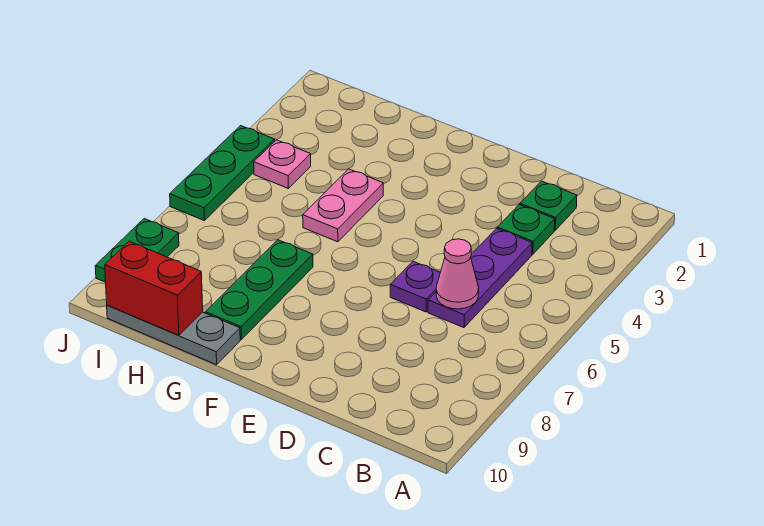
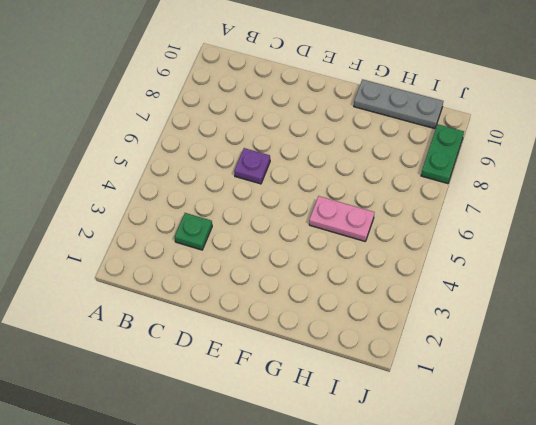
pink 1x2 plate [309,196,374,241] -> pink 1x2 plate turned to [303,169,383,242]
none -> green 1x1 plate [520,181,577,230]
none -> purple 1x3 plate [428,228,532,328]
none -> green 1x3 plate [206,240,313,339]

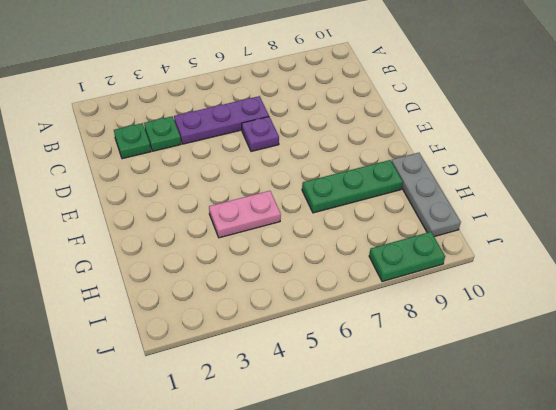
none -> pink 1x1 plate [254,140,311,188]
none -> green 1x3 plate [170,126,275,220]
none -> pink 1x1 cone [436,239,479,309]

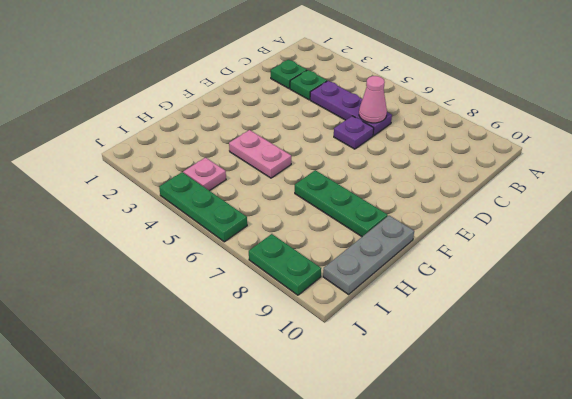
none -> red 1x2 brick [105,241,203,336]

